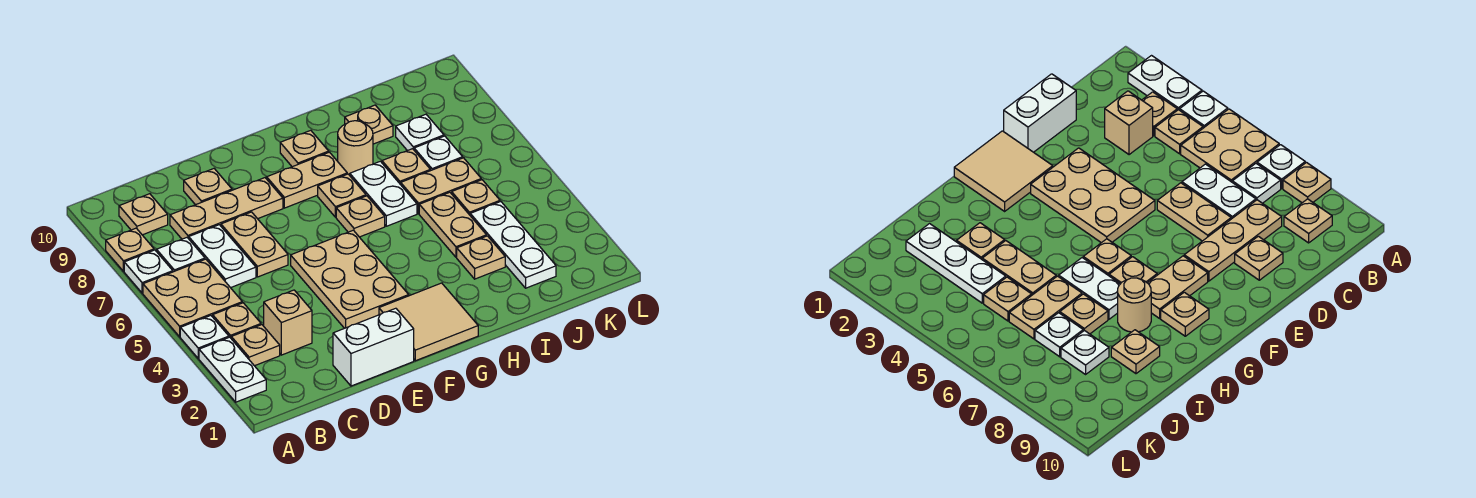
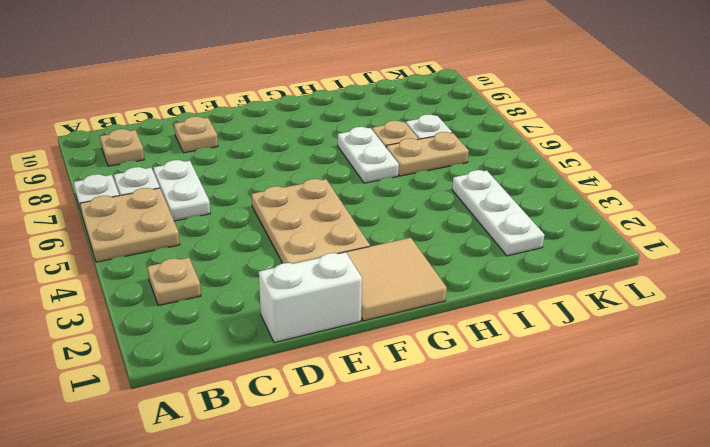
none -> white 1x2 plate [199,337,266,402]
none -> white 1x1 plate [180,316,229,359]
none -> tan 1x1 plate [106,228,154,271]
none -> tan 1x1 plate [213,303,261,338]

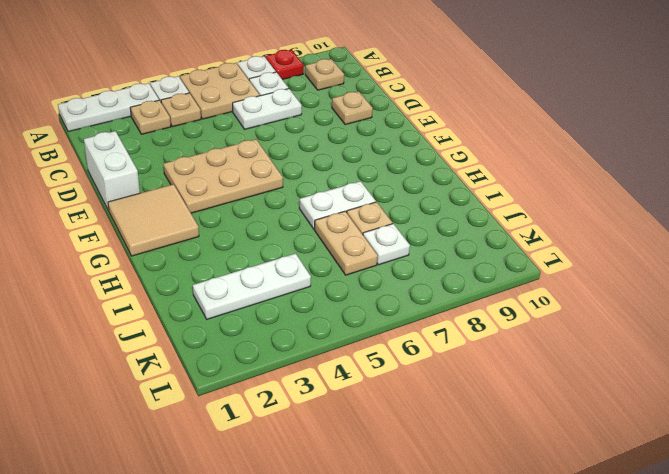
white 1x3 plate [58,83,159,132] -> white 1x2 plate [199,337,266,402]
red 1x1 plate [265,50,304,79] -> tan 1x1 plate [106,228,154,271]
none -> tan 1x1 brick [264,290,312,355]
none -> tan 1x3 plate [170,178,283,239]
none -> tan 1x2 plate [221,212,288,277]
none -> tan 1x2 plate [267,152,347,208]

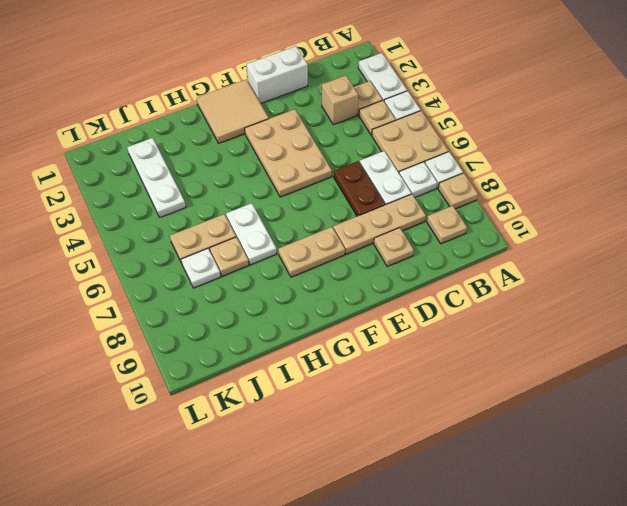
brown 1x2 plate [334,161,385,216] -> tan 1x2 plate [221,212,288,277]
none -> tan 1x1 plate [336,196,385,237]
none -> tan 1x1 plate [318,174,366,217]
none -> tan 1x1 plate [280,130,329,167]
none -> tan 1x1 round brick [338,121,373,175]

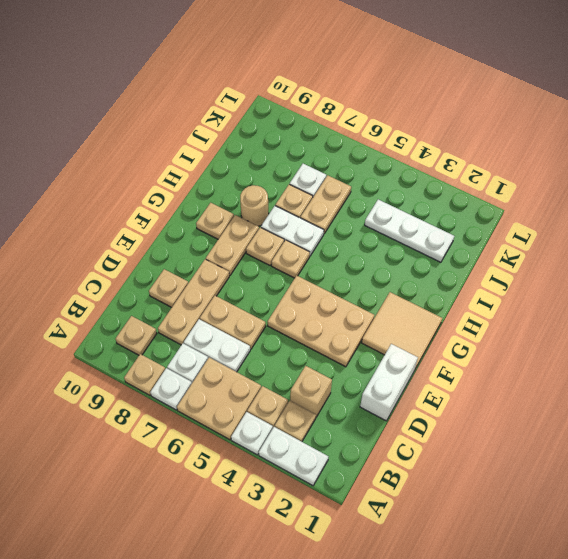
none -> tan 1x1 plate [457,236,505,279]
none -> tan 1x2 plate [419,192,487,257]
none -> tan 1x1 plate [345,105,393,144]
none -> tan 1x1 plate [452,180,500,215]

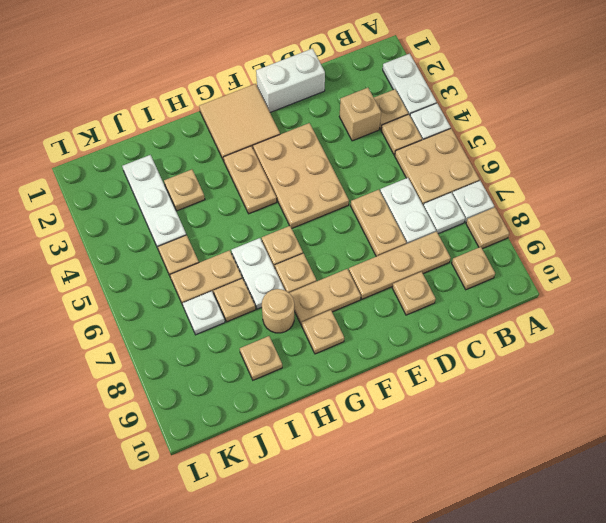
tan 1x2 plate [224,146,277,214] -> tan 1x2 plate moved to [419,192,487,257]
none -> white 1x1 plate [396,114,444,151]

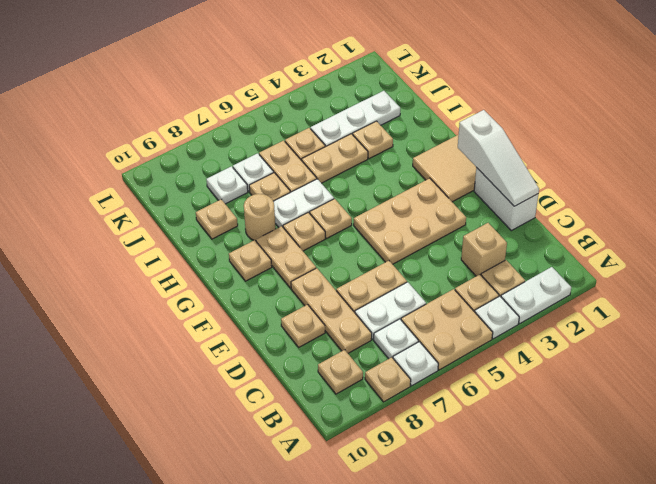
white 1x3 slope [458,110,539,206] -> none

